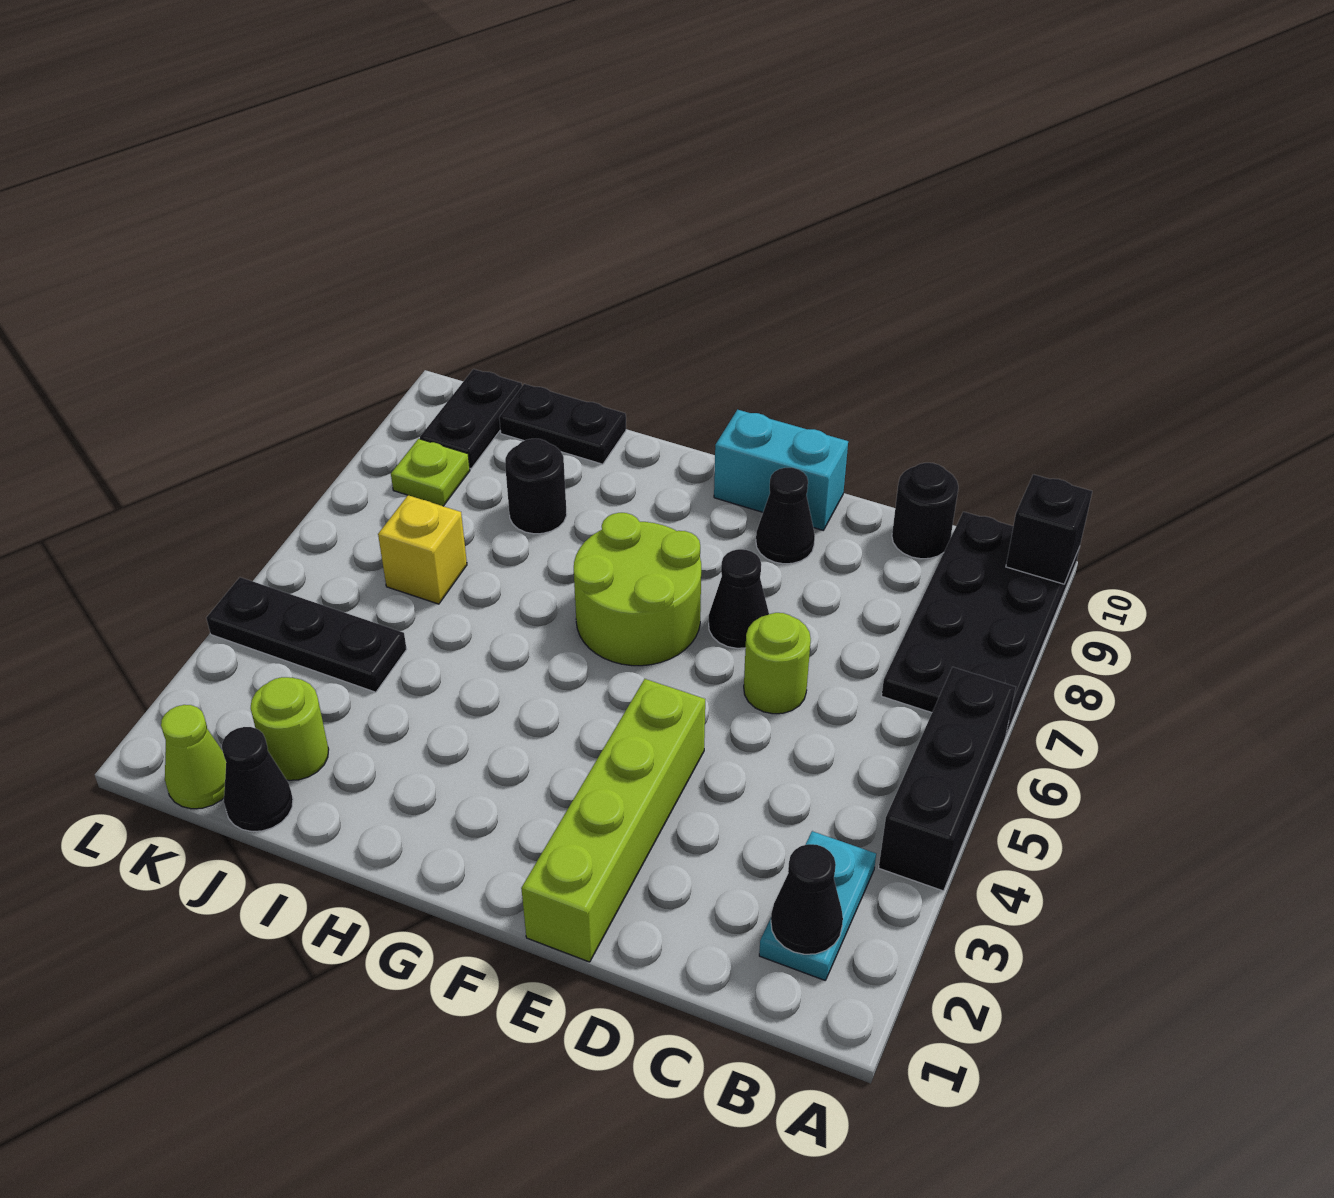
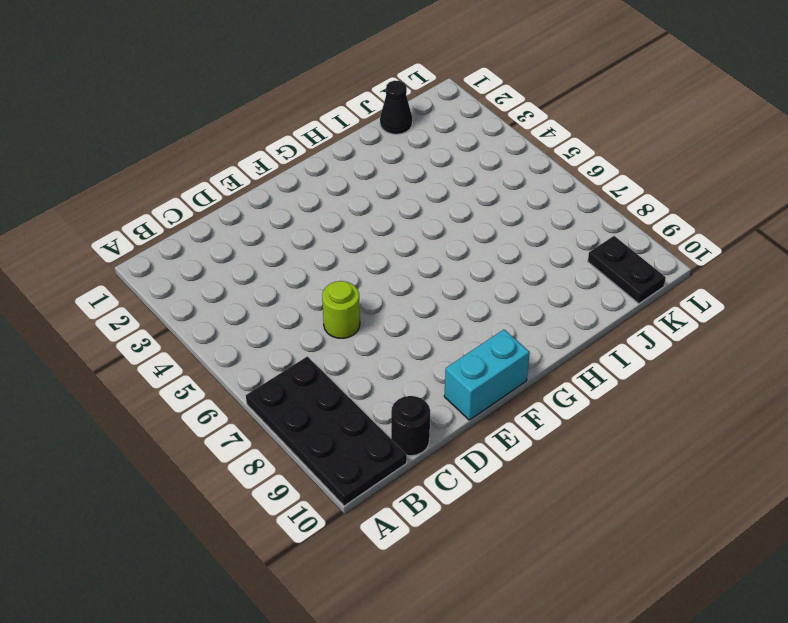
none -> black 1x3 brick [879,667,1016,891]
none -> cyan 1x2 plate [759,831,876,980]
none -> lime 1x4 brick [521,679,705,962]

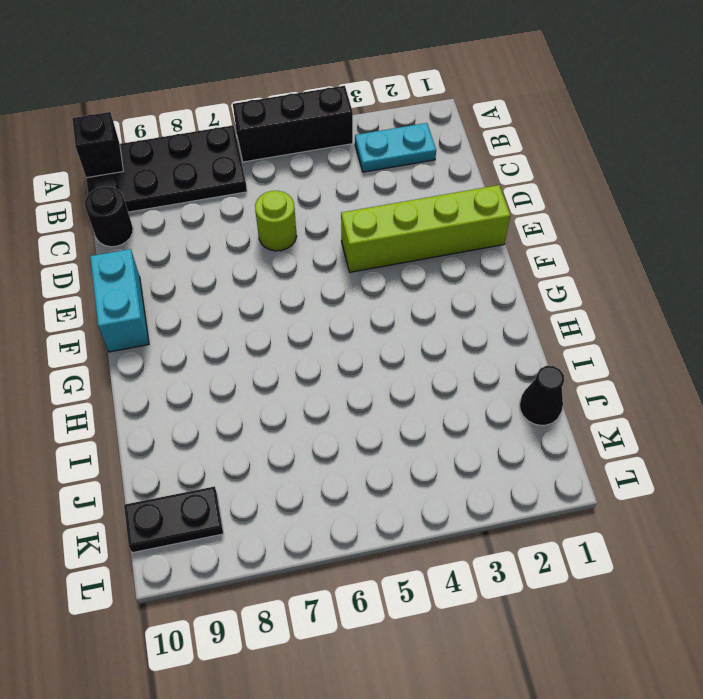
none -> black 1x1 cone [709,549,769,648]
none -> black 1x1 cone [756,468,815,564]
none -> lime 2x2 round brick [574,513,701,666]

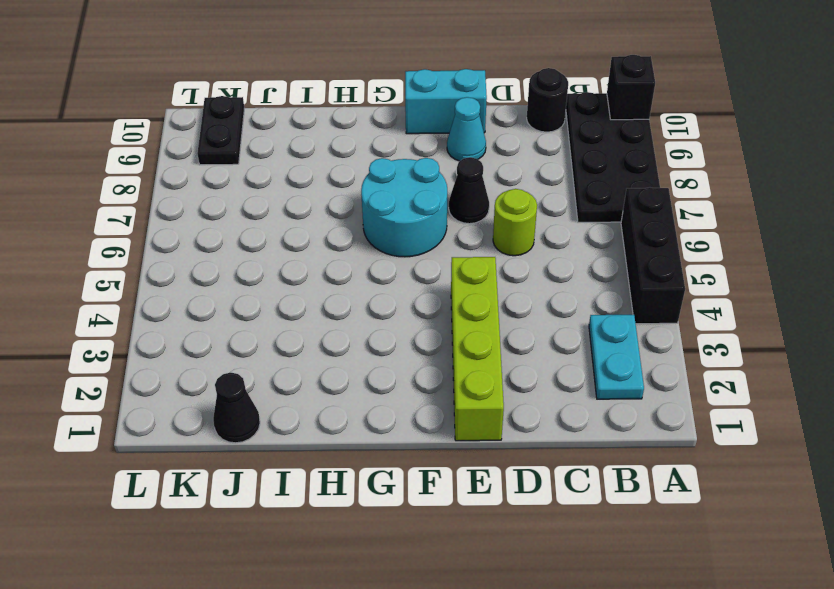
cyan 1x1 cone [447,97,486,161] -> black 1x1 cone [756,468,815,564]
cyan 2x2 round brick [361,158,447,257] -> lime 2x2 round brick [574,513,701,666]
none -> black 1x1 round brick [505,439,567,534]
none -> black 1x2 plate [499,384,626,464]
none -> lime 1x1 round brick [251,677,329,780]

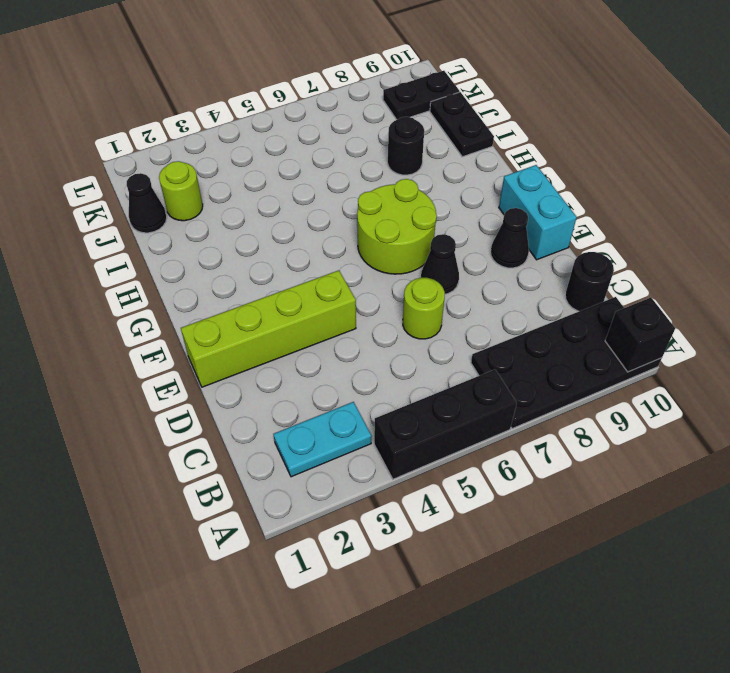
none -> black 1x3 plate [206,577,407,692]
none -> yellow 1x1 brick [378,495,467,604]
none -> lime 1x1 cone [161,705,226,809]

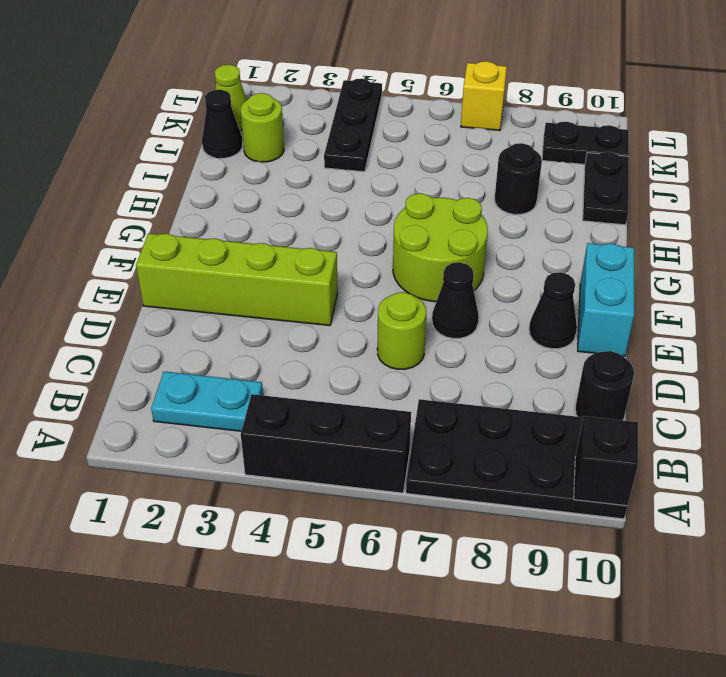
yellow 1x1 brick [461,61,507,130] -> yellow 1x1 brick moved to [378,495,467,604]
none -> lime 1x1 plate [391,439,470,506]
none -> black 1x1 cone [771,844,843,954]

